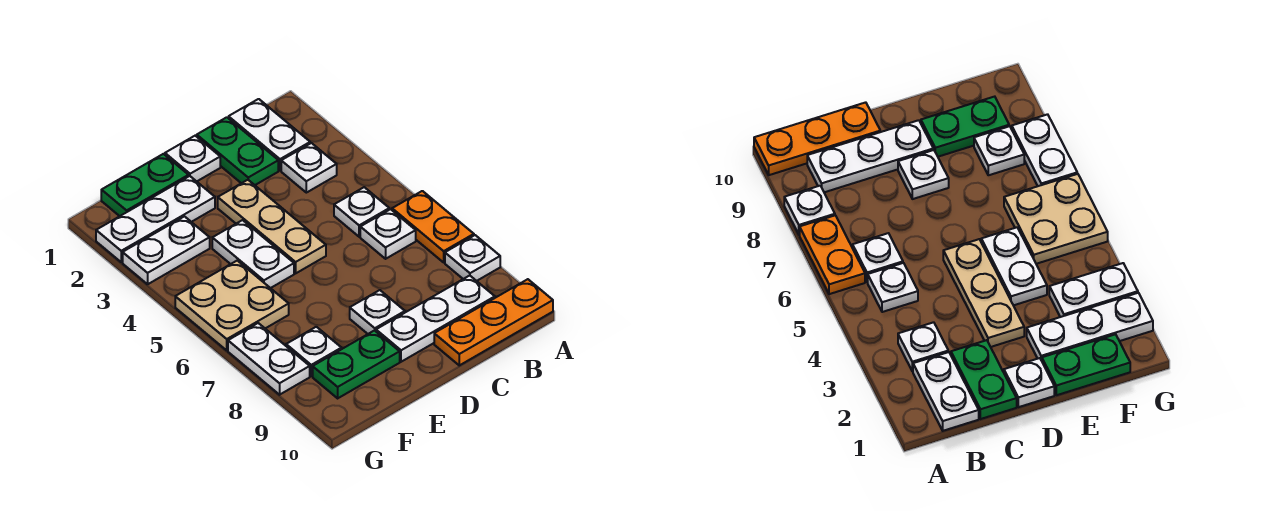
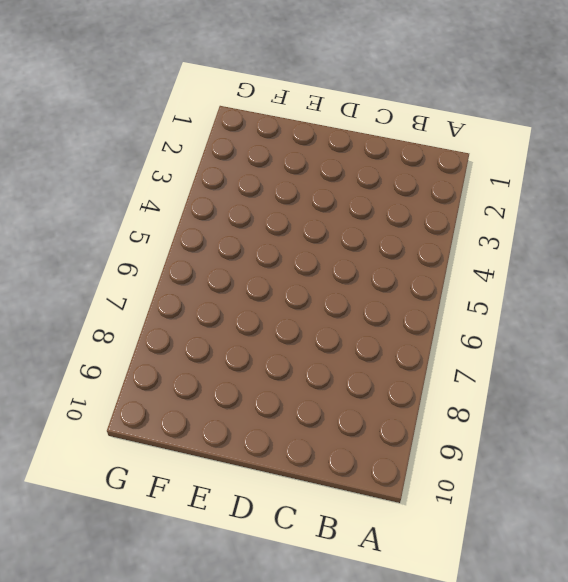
none -> orange 1x2 plate [392,191,474,262]
none -> white 1x1 plate [445,235,500,281]
none -> orange 1x3 plate [434,279,553,365]

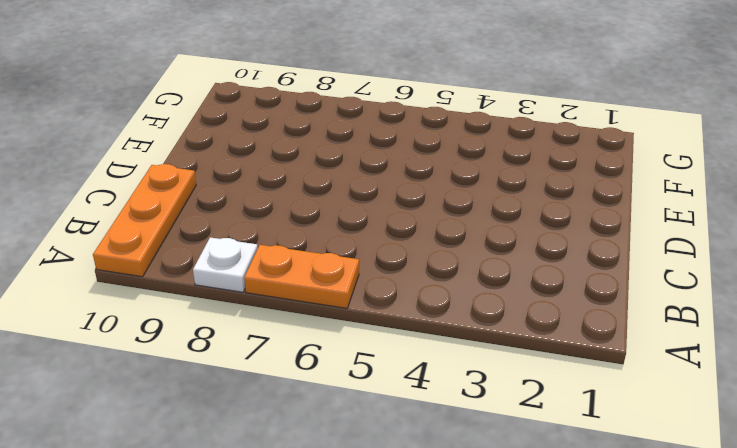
none -> white 1x2 plate [229,99,310,171]
none -> white 1x1 plate [281,143,337,193]
none -> white 1x1 plate [334,187,389,237]

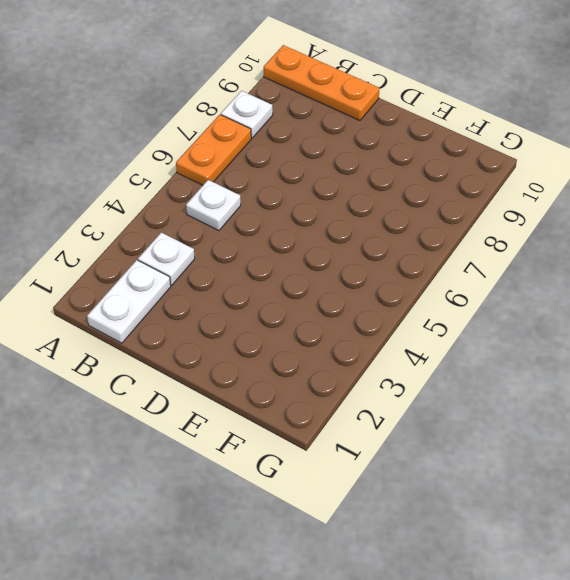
none -> white 1x1 plate [360,209,416,259]
none -> white 1x3 plate [376,275,495,362]
none -> green 1x2 plate [197,117,278,185]

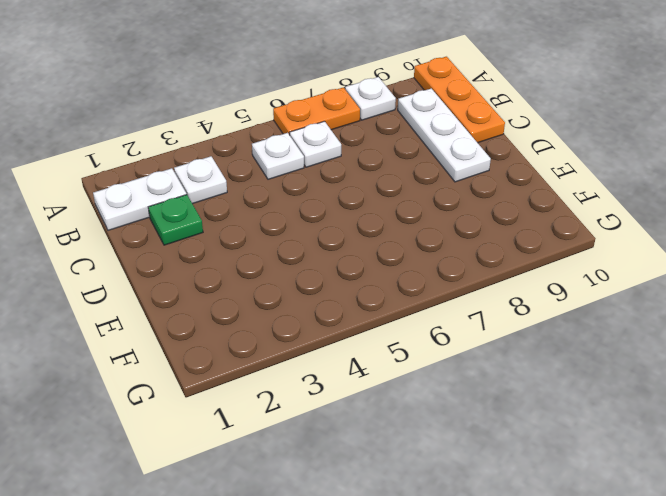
green 1x1 plate [148,195,203,245] -> green 1x2 plate [197,117,278,185]
none -> white 1x1 plate [165,136,220,181]
none -> tan 1x3 plate [218,180,326,273]
none -> white 1x1 plate [350,290,405,334]

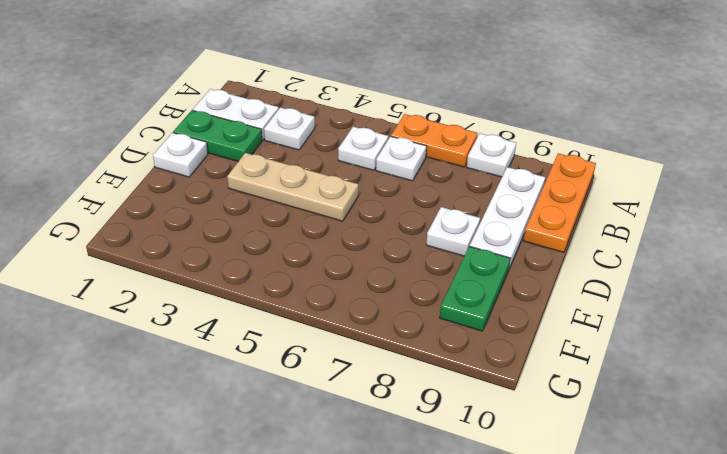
none -> green 1x2 plate [101,154,189,216]
none -> white 1x3 plate [96,176,215,262]
none -> white 1x2 plate [212,220,294,288]

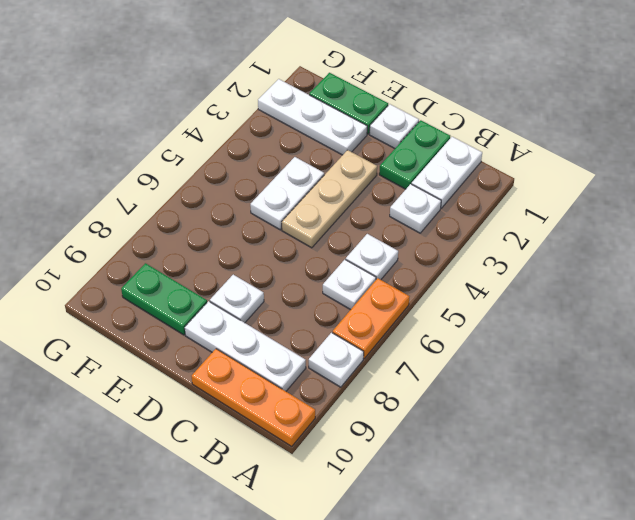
none -> white 1x2 plate [123,216,210,284]
none -> tan 2x2 plate [175,261,289,350]
none -> white 1x1 plate [286,327,342,376]

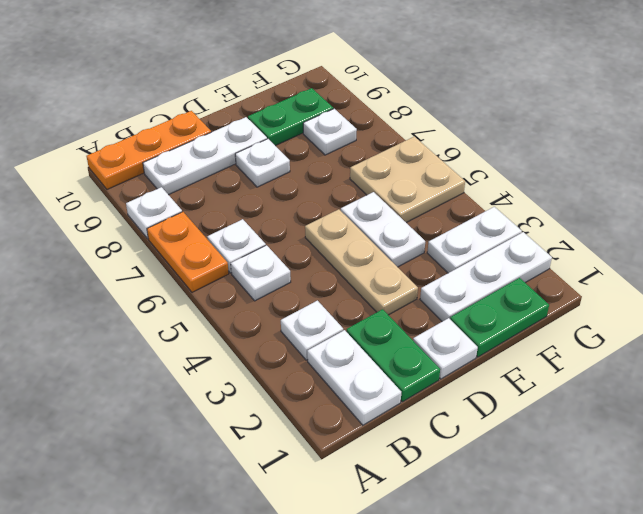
none -> white 1x2 plate [228,323,310,395]

